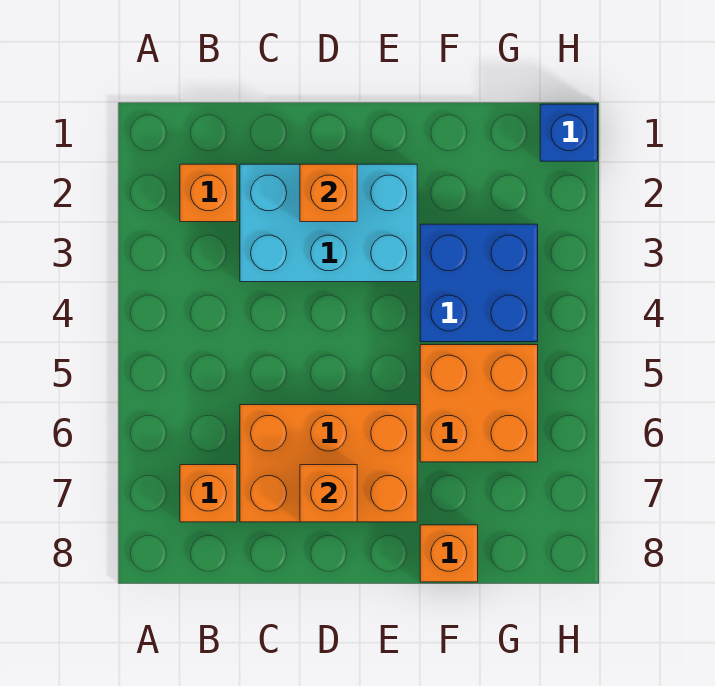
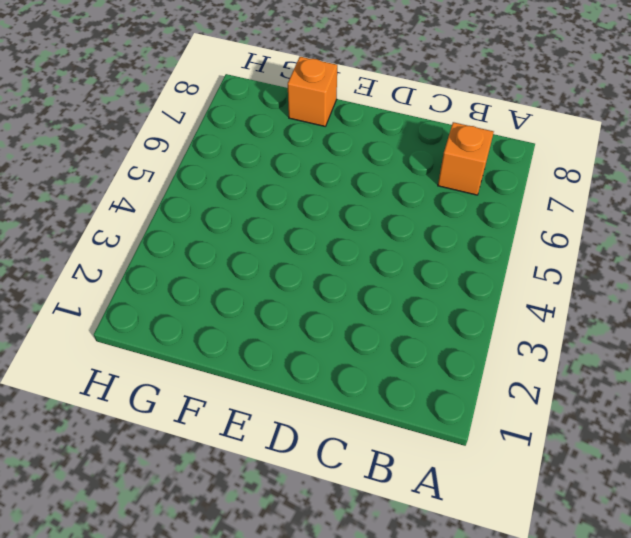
none -> orange 1x1 brick [180,164,237,222]
none -> cyan 2x3 brick [240,164,417,282]

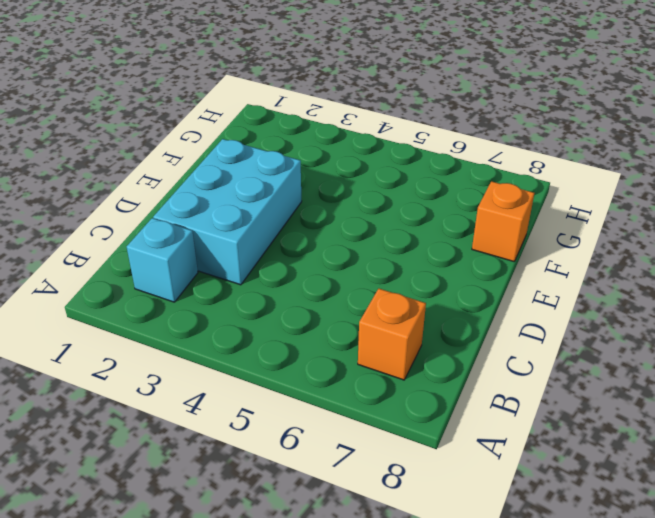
cyan 1x1 brick [127,218,198,302] -> orange 1x1 brick [180,164,237,222]
none -> orange 2x3 brick [240,405,417,522]
none -> blue 2x2 brick [420,224,538,342]

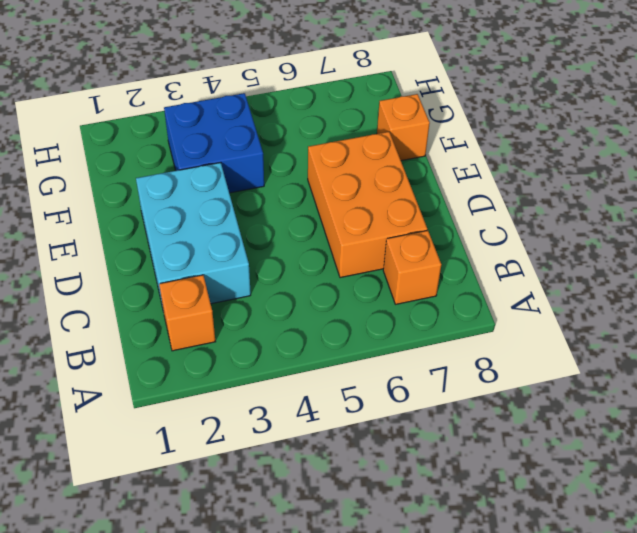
none -> orange 2x2 brick [420,345,538,462]
none -> blue 1x1 brick [540,104,598,161]

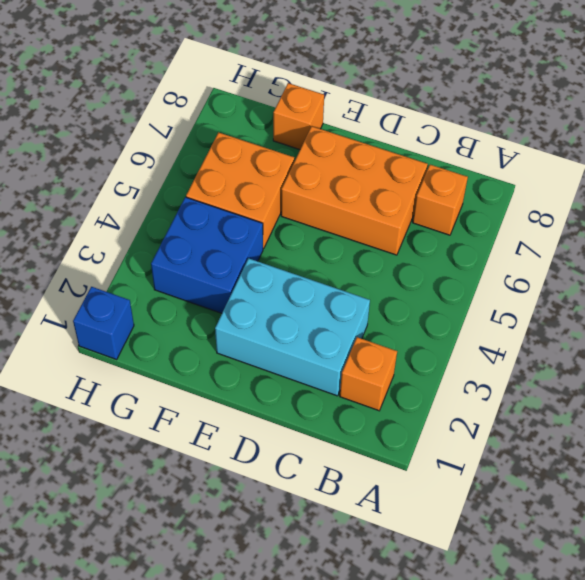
none -> orange 1x1 brick [300,164,357,222]
none -> orange 1x1 brick [300,465,357,522]

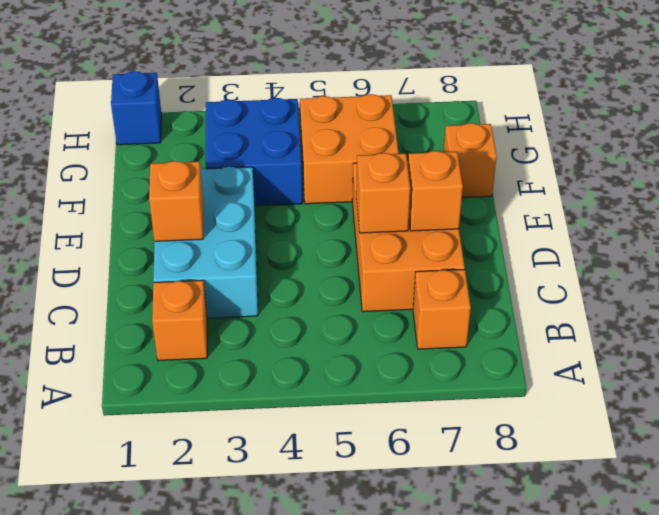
orange 1x1 brick [356,153,410,233] -> none

